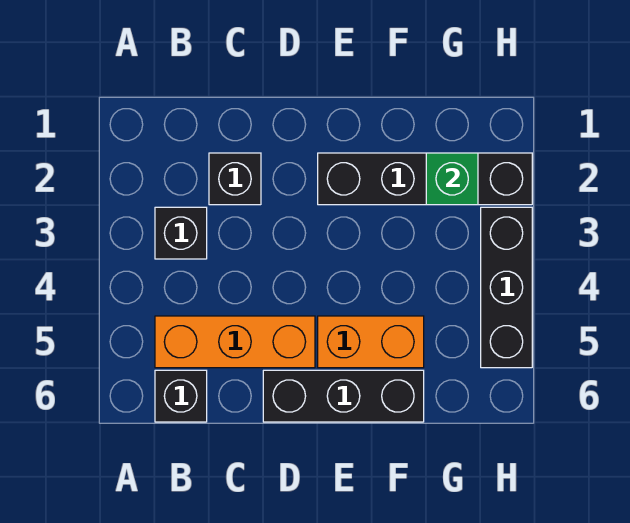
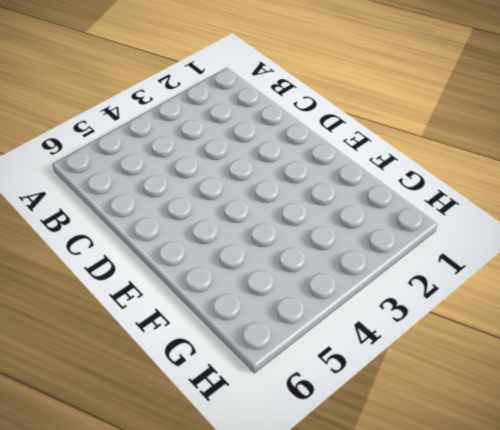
none -> black 1x1 brick [155,207,207,259]
none -> orange 1x3 brick [155,316,315,368]

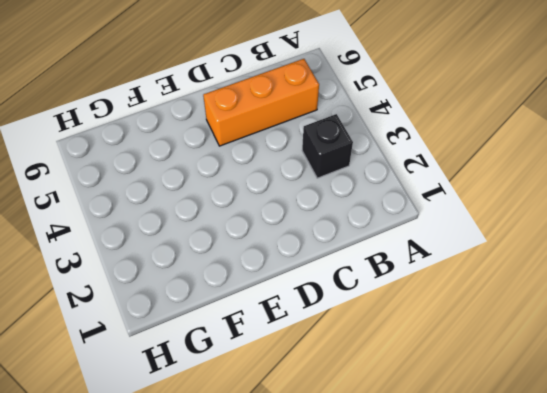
none -> black 1x1 brick [155,370,207,422]
none -> black 1x1 brick [209,153,261,205]

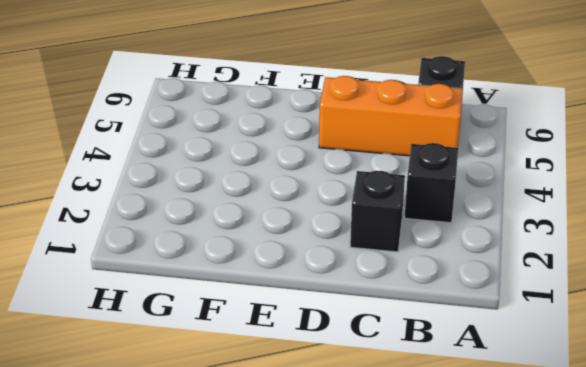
none -> black 1x3 brick [263,370,424,422]
none -> black 1x4 brick [318,153,532,205]

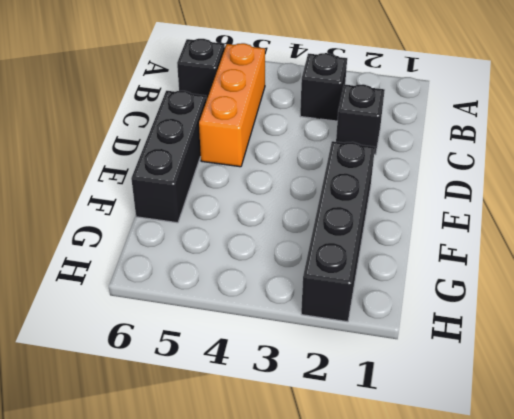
none -> orange 1x2 brick [318,316,424,368]
none -> black 1x3 brick [481,207,532,368]

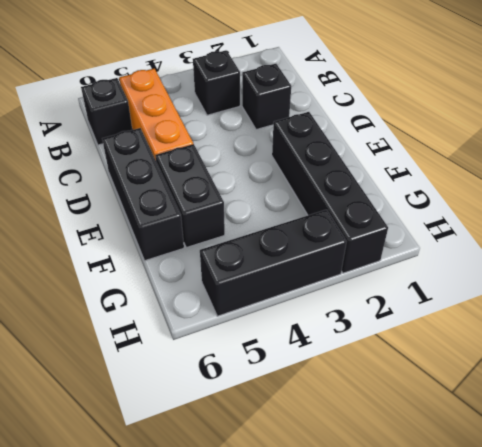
black 1x2 brick [155,144,225,248] -> orange 1x2 brick [318,316,424,368]
none -> green 1x1 brick [426,153,478,205]

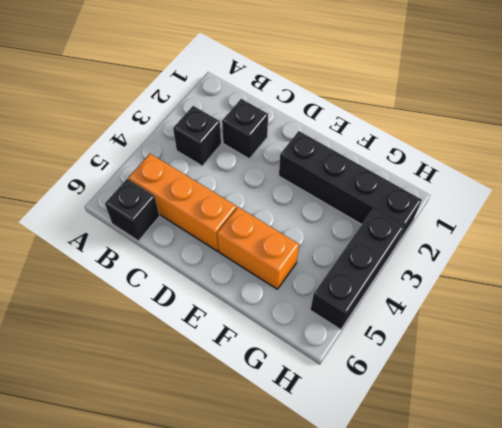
none -> black 1x3 brick [263,370,424,422]
none -> green 1x1 brick [426,153,478,205]

